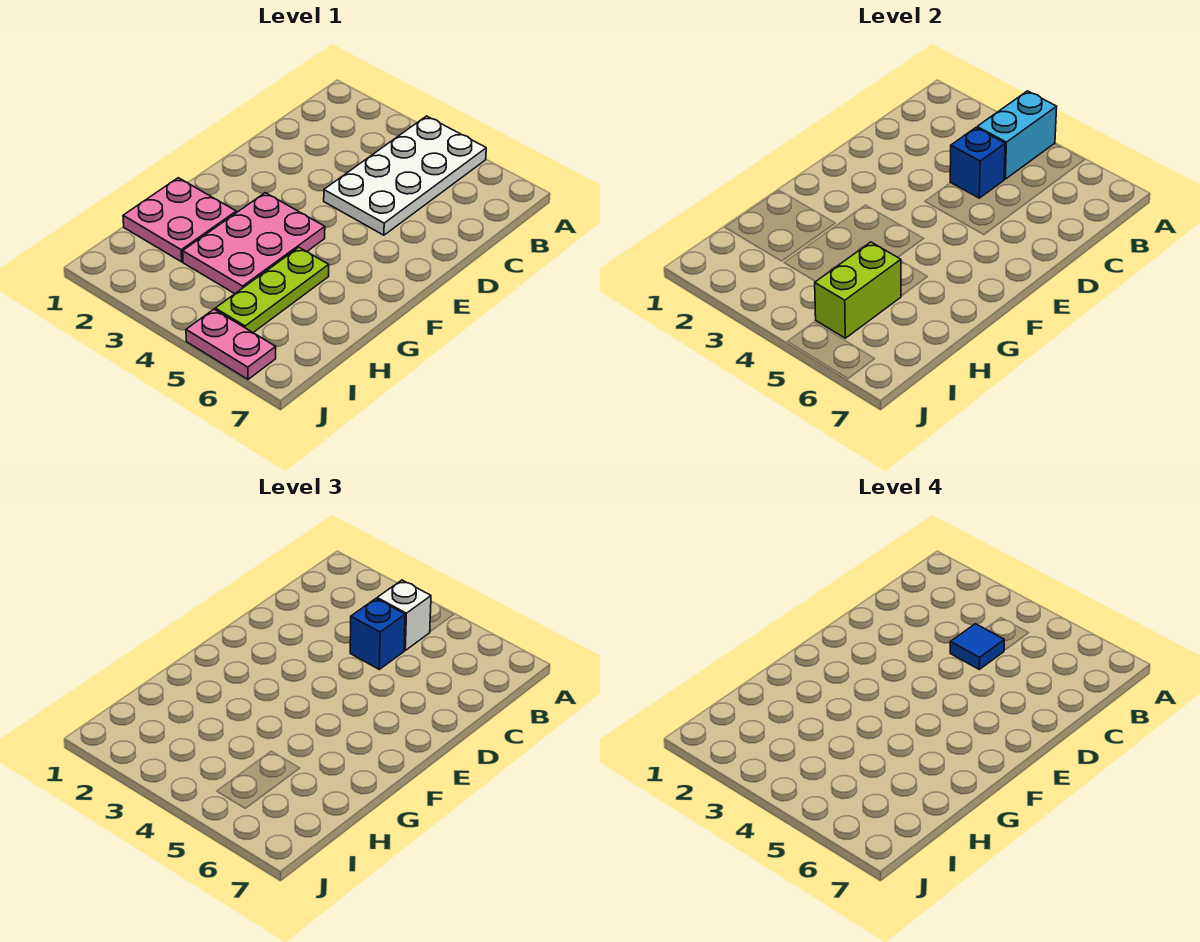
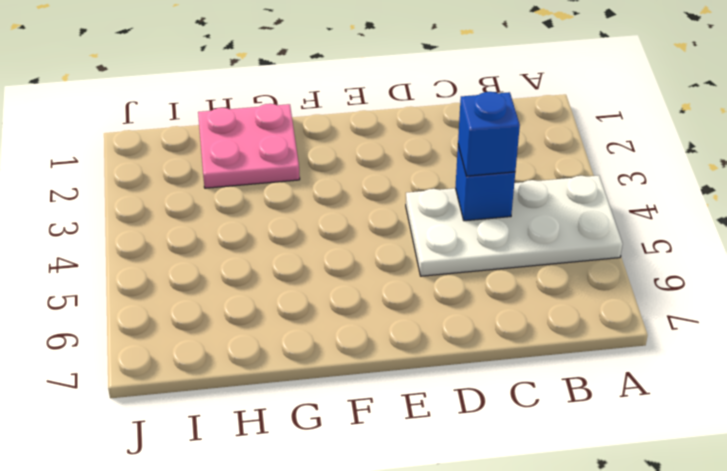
none -> pink 2x3 plate [183,193,325,294]
none -> lime 1x3 plate [215,248,329,332]

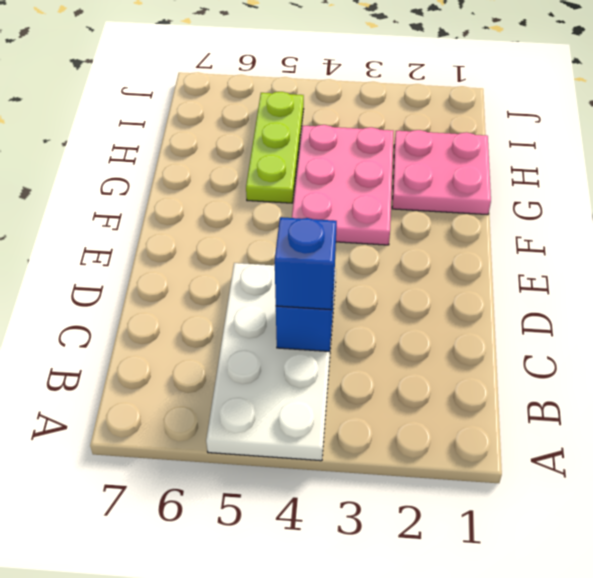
none -> pink 1x2 plate [186,309,276,379]
none -> cyan 1x2 brick [977,91,1057,179]

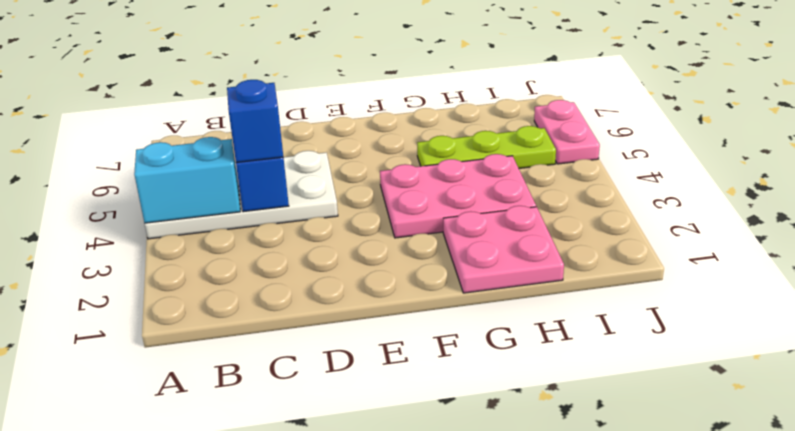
none -> lime 1x2 brick [815,242,901,338]
none -> white 1x1 brick [377,580,431,650]

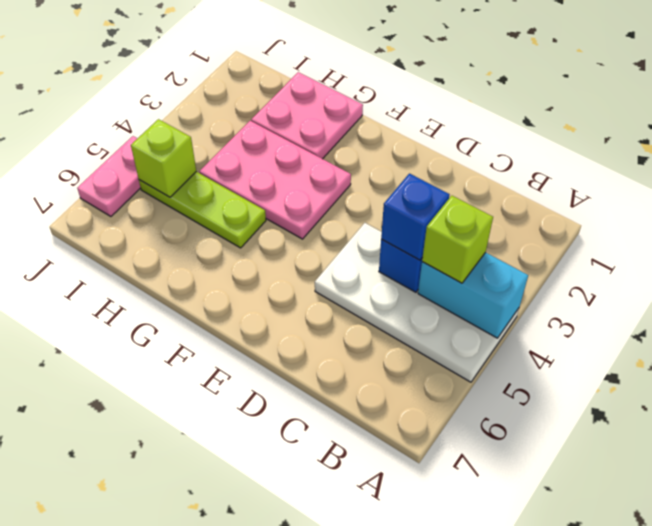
lime 1x1 brick [422,196,493,283] -> white 1x1 brick [377,580,431,650]
lime 1x1 brick [131,119,196,197] -> lime 1x2 brick [815,242,901,338]
none -> blue 1x1 tile [950,624,1004,669]

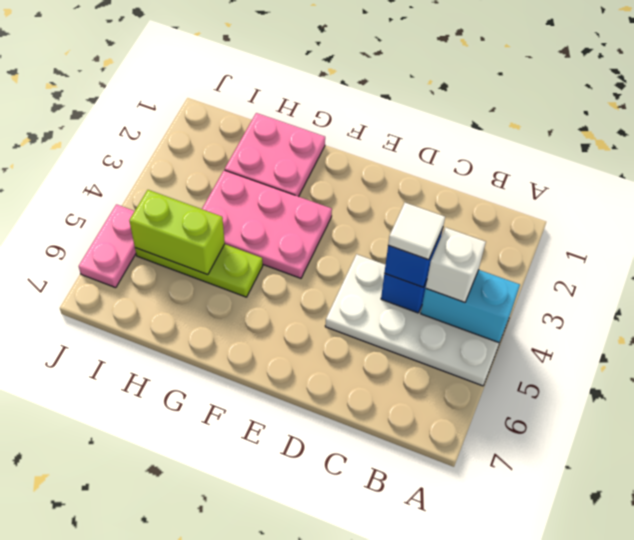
white 1x1 tile [388,203,445,260] -> blue 1x1 tile [950,624,1004,669]

